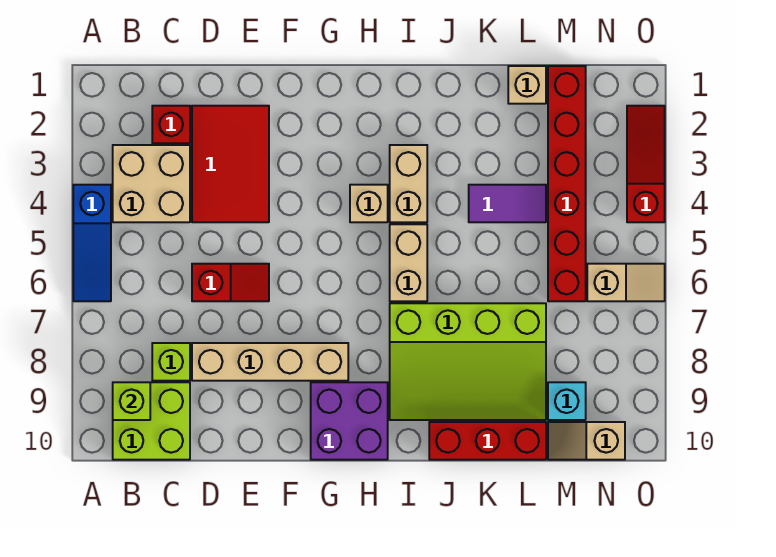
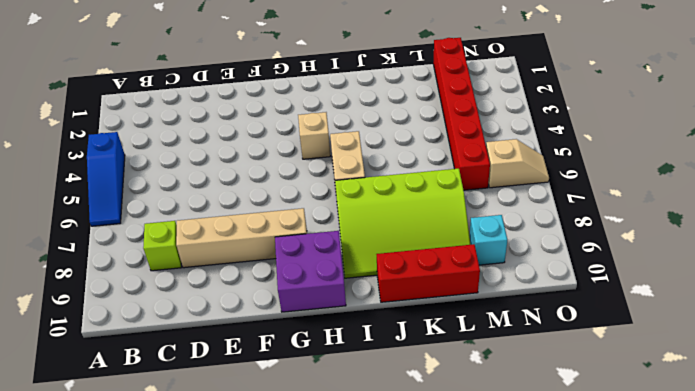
none -> tan 2x2 brick [113,145,190,222]
none -> lime 2x2 brick [113,382,190,460]
none -> red 1x1 brick [152,106,190,143]

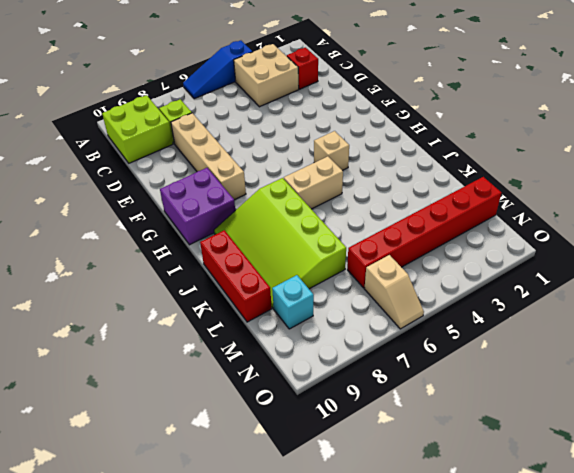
none -> red 2x3 tile [192,106,269,222]
none -> red 1x2 slope [192,264,269,301]
none -> tan 1x2 brick [390,145,427,222]

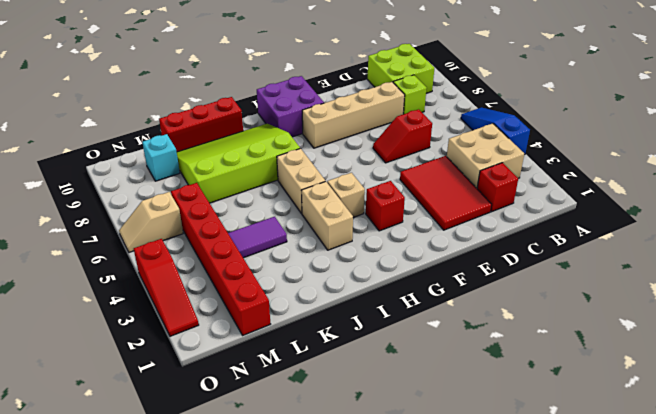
red 1x1 brick [366,181,405,231] -> none
none -> tan 1x1 brick [508,66,546,104]
none -> tan 1x2 slope [548,422,625,460]
none -> lime 1x1 brick [113,382,150,420]

